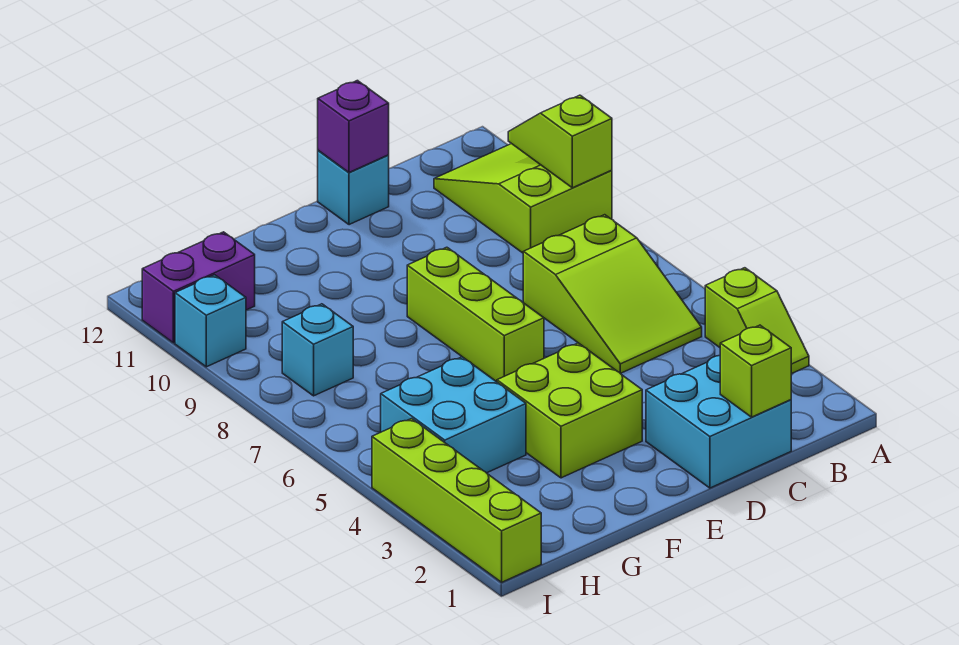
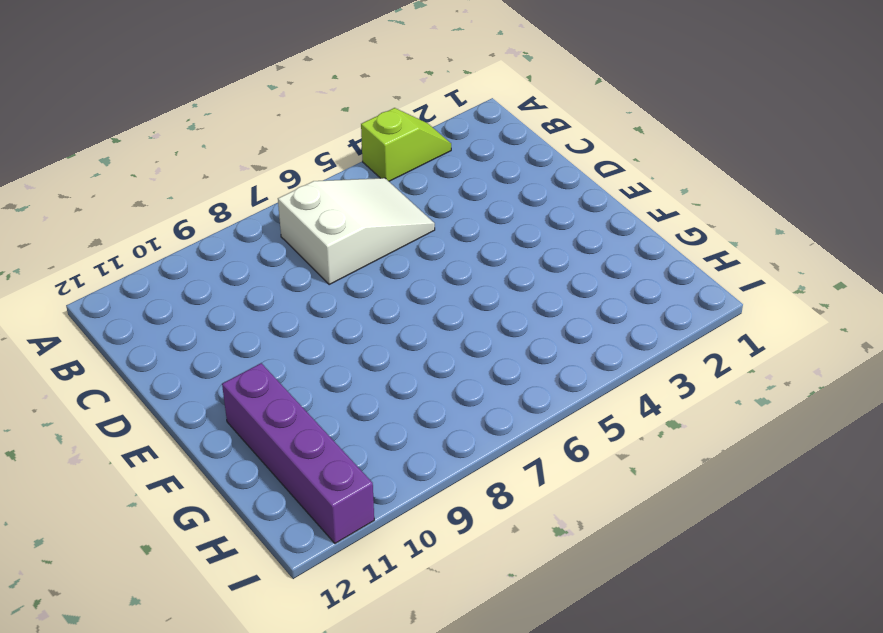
white 2x3 slope [278,178,435,284] -> lime 2x3 slope [523,215,702,374]
purple 1x4 brick [222,363,374,543] -> purple 1x2 brick [142,232,255,343]
none -> lime 2x3 slope [434,144,612,253]
none -> cyan 2x2 brick [646,356,791,488]
none -> cyan 1x1 brick [318,150,389,225]

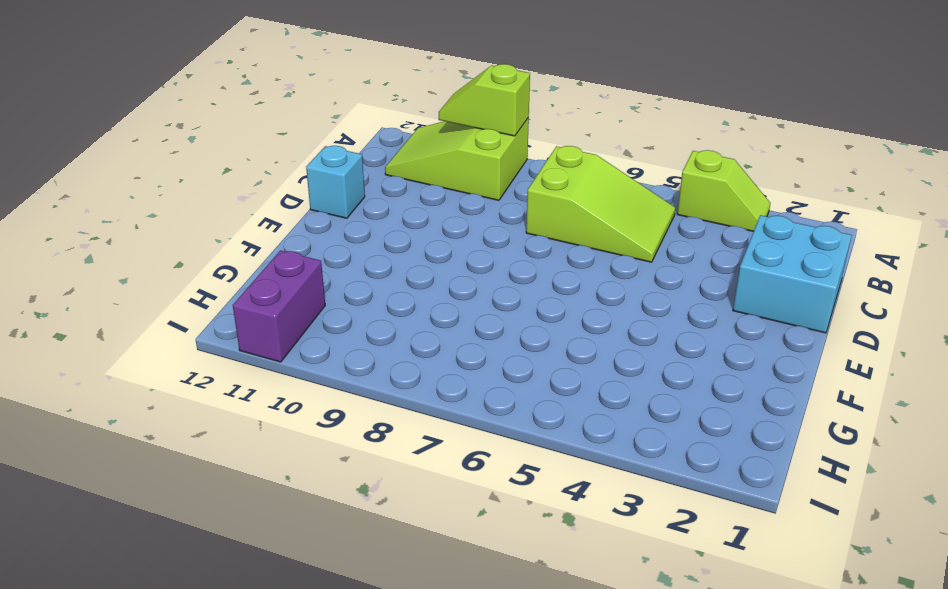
none -> lime 2x2 brick [497,343,642,478]
none -> lime 1x3 brick [407,247,544,382]
none -> cyan 2x2 brick [381,357,526,473]

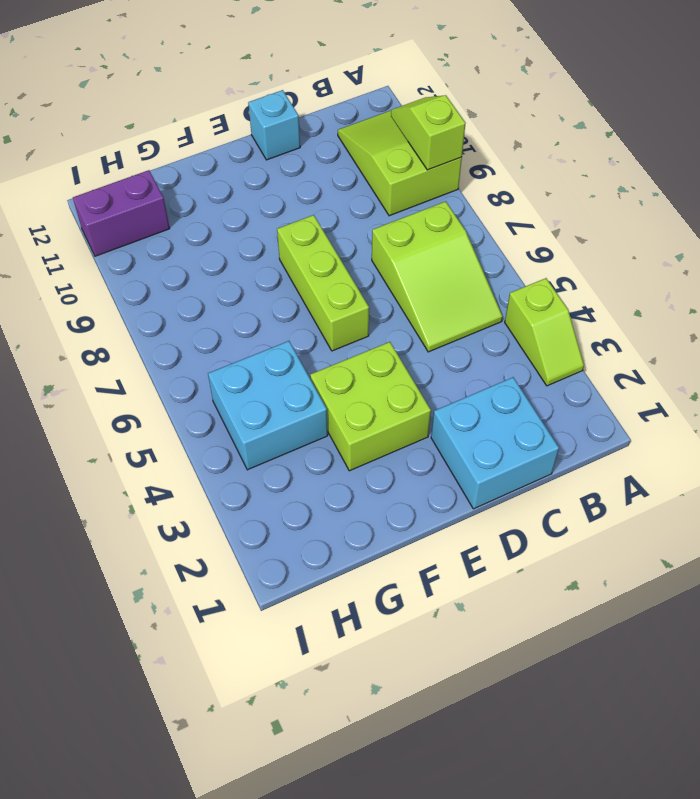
none -> cyan 1x1 brick [282,304,353,396]
none -> lime 1x4 brick [372,419,541,582]
none -> cyan 1x1 brick [175,275,246,367]

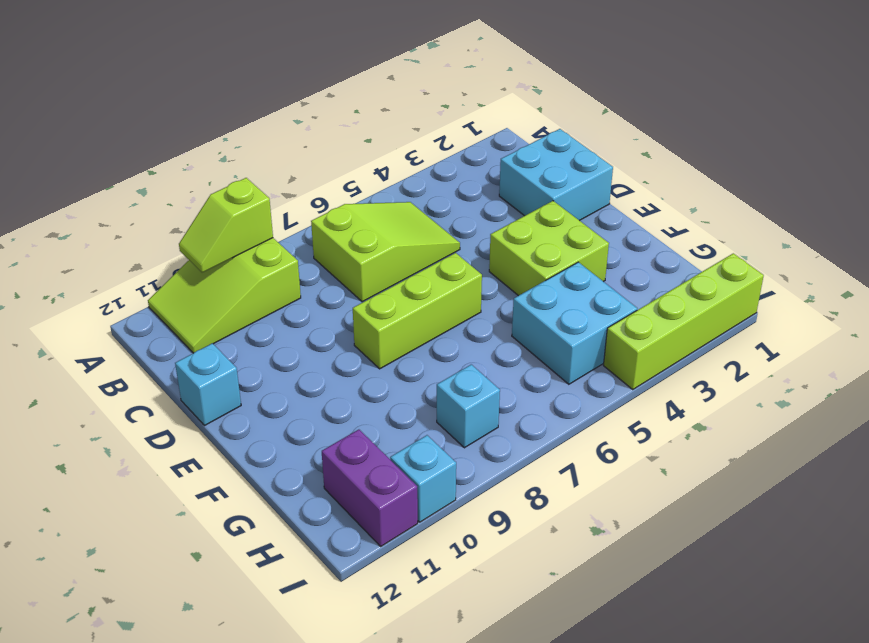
none -> lime 1x2 slope [705,268,809,374]
none -> lime 1x1 brick [720,325,791,417]
none -> purple 1x1 brick [318,81,389,172]

